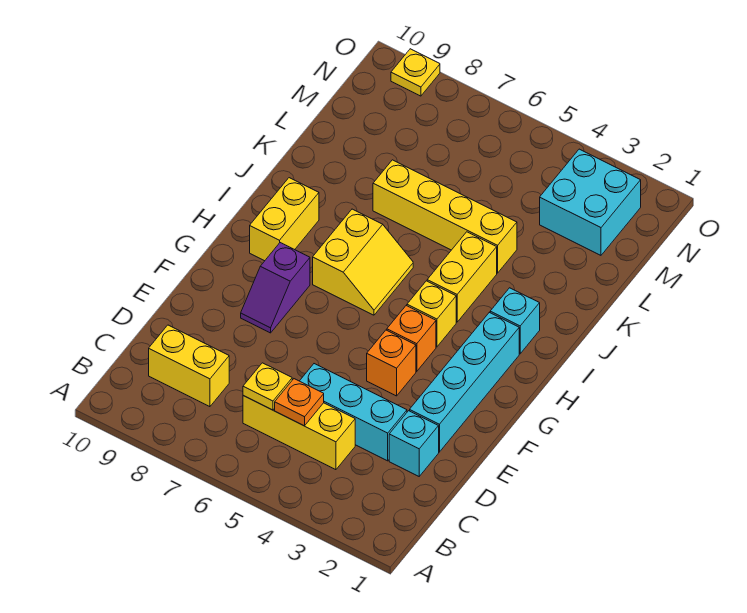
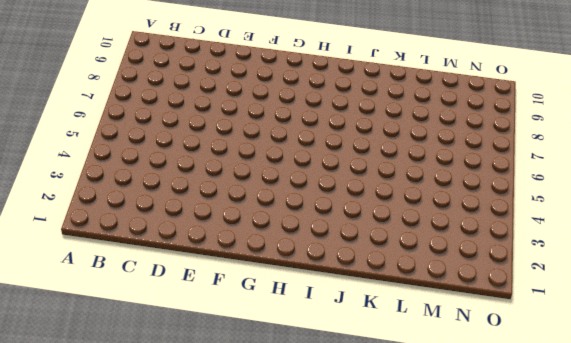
none -> yellow 1x3 brick [243,396,355,470]
none -> yellow 1x2 brick [149,325,229,407]
none -> cyan 1x1 brick [389,411,439,476]

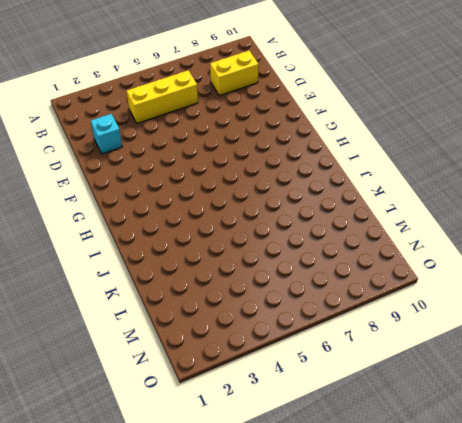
none -> cyan 1x3 brick [300,364,407,461]
none -> cyan 1x4 brick [410,312,519,452]
none -> orange 1x1 brick [367,330,416,396]

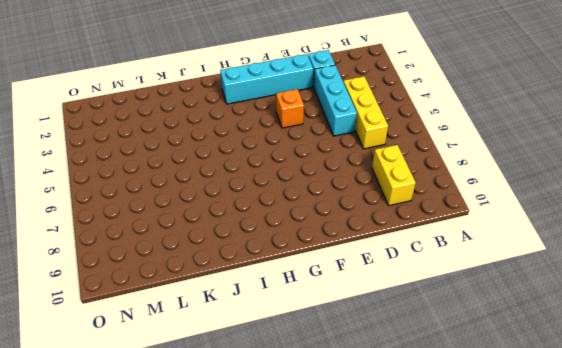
none -> purple 1x2 slope [241,243,310,333]
none -> orange 1x1 brick [387,306,436,371]
none -> yellow 1x1 brick [407,281,456,347]

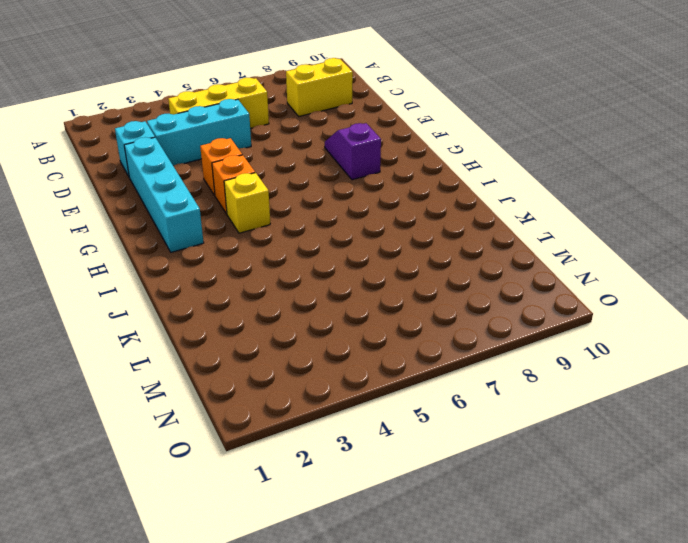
none -> yellow 2x2 slope [313,209,413,315]
none -> yellow 1x2 brick [250,178,319,261]
none -> cyan 1x1 brick [490,288,540,354]

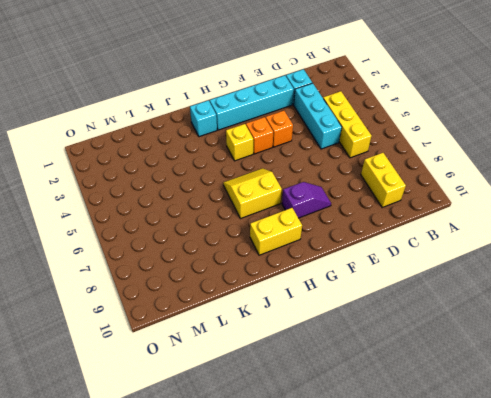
none -> yellow 1x2 brick [427,232,497,322]
none -> yellow 1x4 brick [373,160,517,273]
none -> cyan 2x2 brick [540,149,641,255]

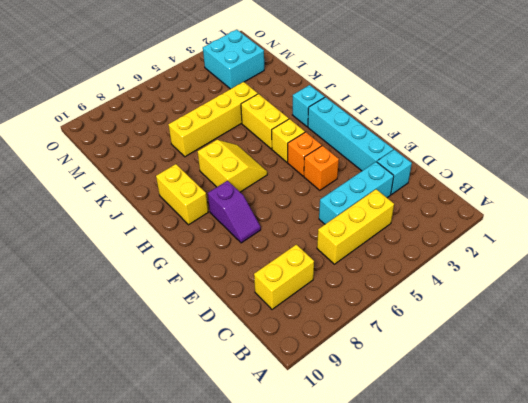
none -> yellow 1x1 plate [391,49,440,96]
none -> orange 1x1 plate [275,379,324,426]
none -> yellow 1x1 plate [243,363,292,410]

